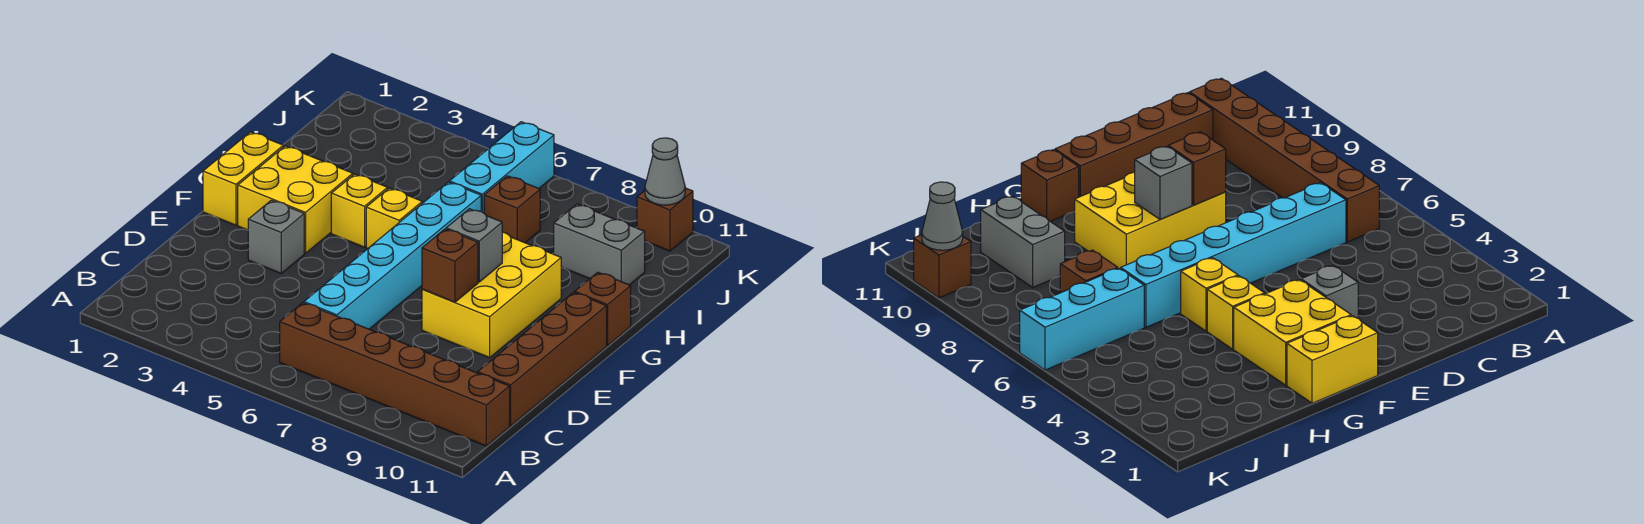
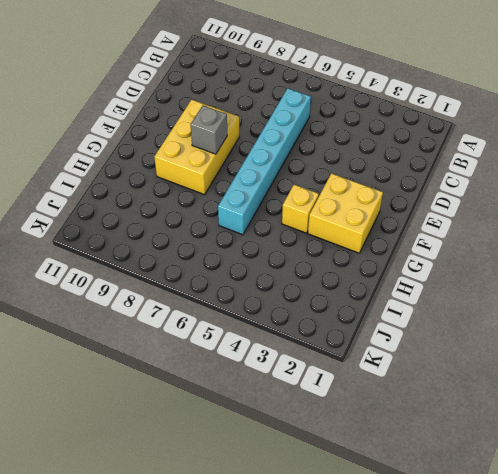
none -> brown 1x6 brick [280,303,510,446]
none -> brown 1x4 brick [478,292,607,426]
none -> grey 1x1 brick [248,200,304,273]

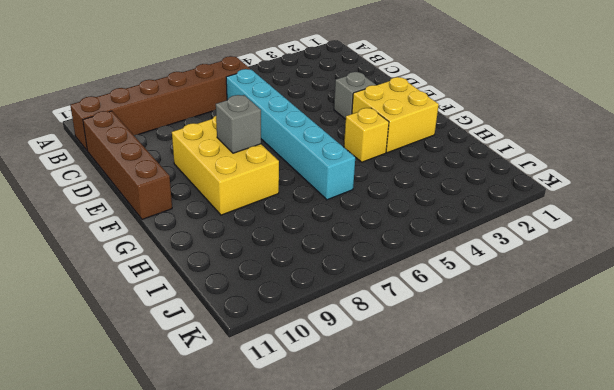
none -> yellow 1x2 brick [203,132,283,225]
none -> yellow 1x1 brick [366,188,422,249]
none -> brown 1x1 brick [575,272,631,346]

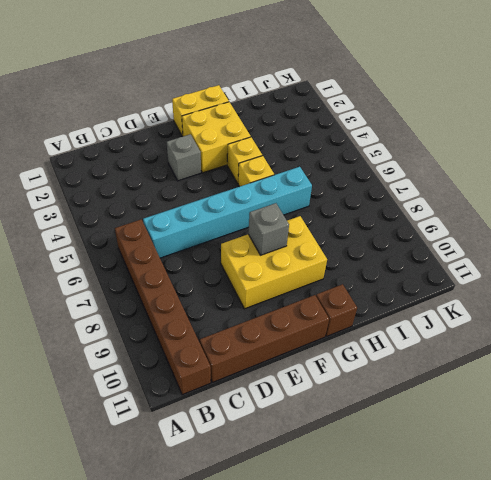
none -> cyan 1x3 brick [449,122,554,213]
none -> brown 1x1 brick [484,176,540,243]
none -> grey 1x2 brick [554,204,645,285]

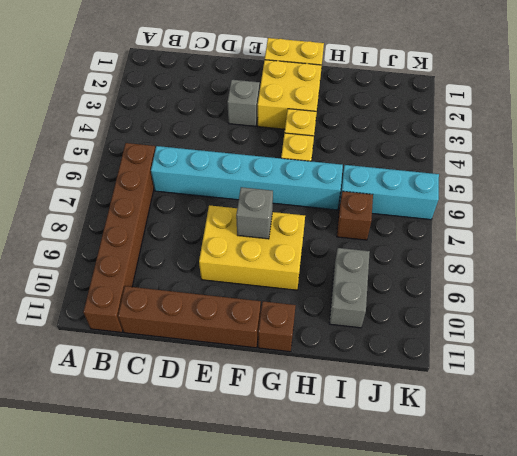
none -> brown 1x1 brick [637,188,693,251]
none -> brown 1x1 brick [422,229,478,302]
none -> grey 1x1 cone [645,138,685,205]

